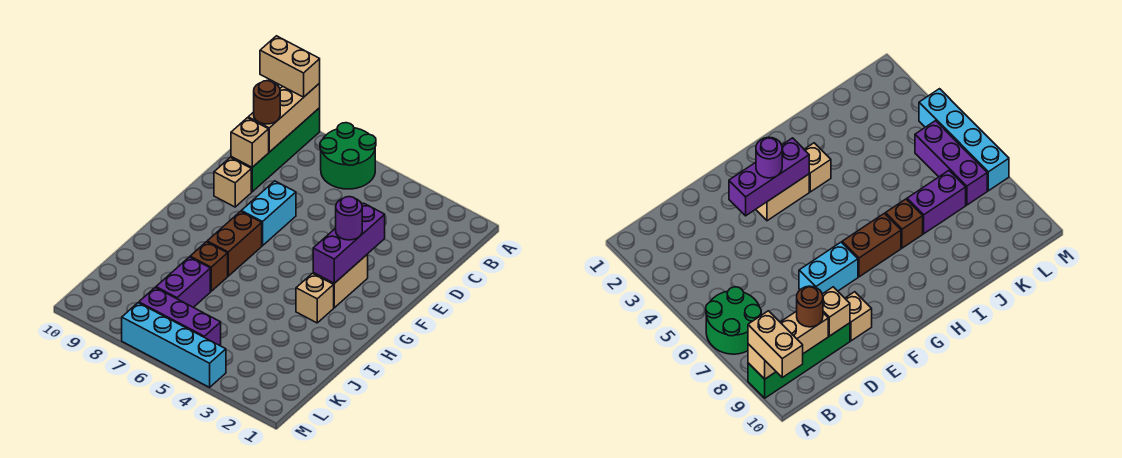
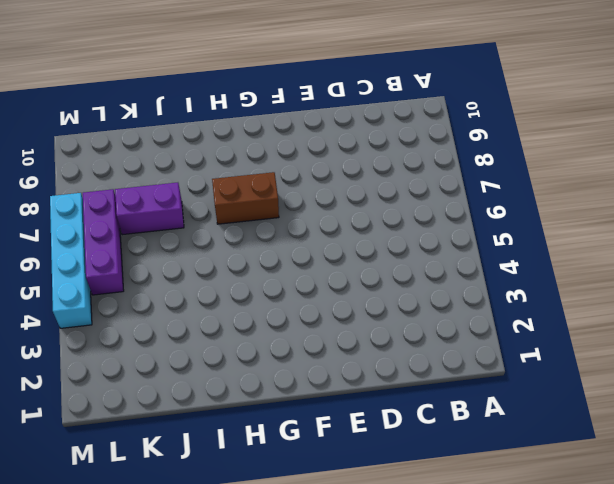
none -> green 2x2 round brick [320,123,376,189]
none -> green 1x4 brick [231,108,320,192]
none -> cyan 1x2 brick [241,181,296,246]

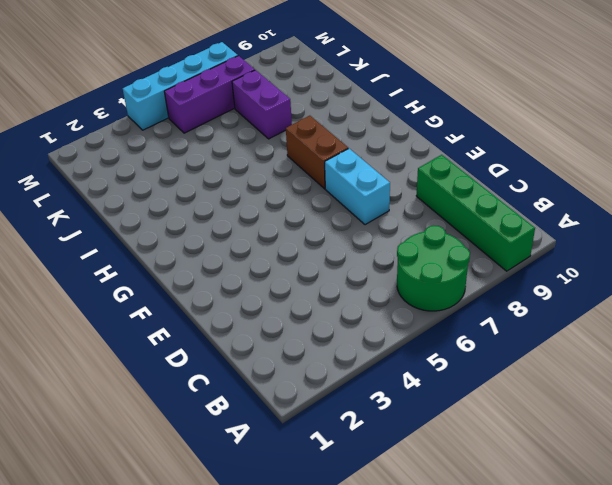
none -> tan 1x1 brick [214,157,251,207]
none -> tan 1x2 brick [313,254,368,308]
none -> tan 1x1 brick [296,273,334,323]

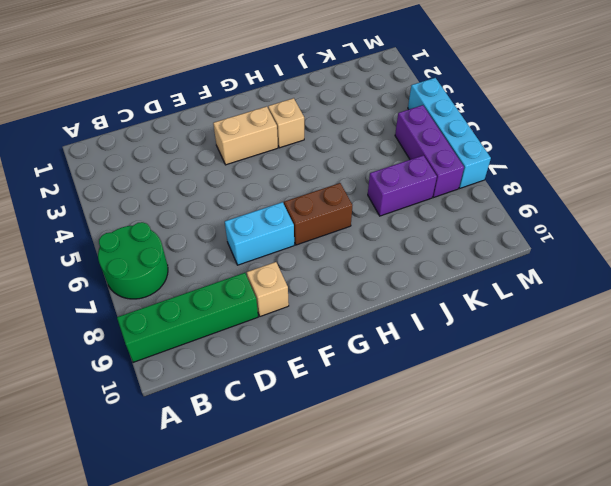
none -> brown 1x1 brick [190,242,228,291]
none -> tan 1x3 brick [248,83,320,152]
none -> tan 1x1 brick [231,118,269,167]

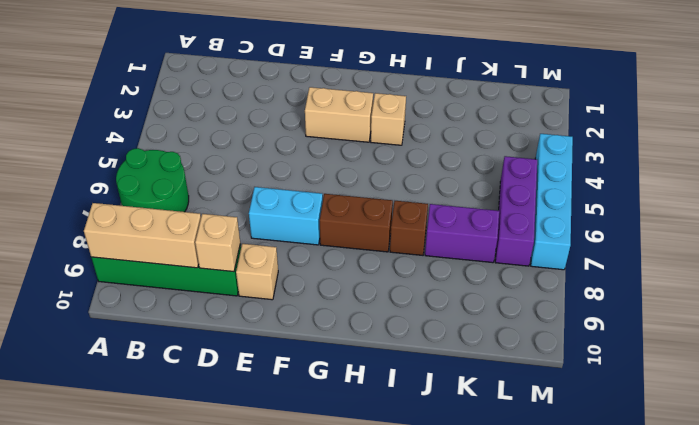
none -> purple 1x3 brick [313,203,385,283]
none -> tan 1x2 brick [260,36,320,97]
none -> brown 1x1 round brick [254,81,280,124]

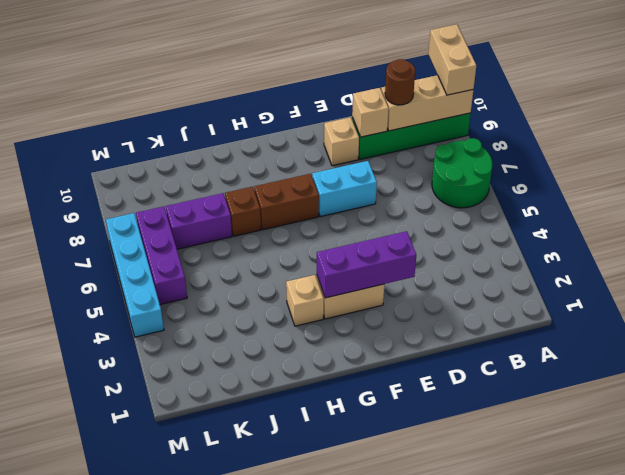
none -> purple 1x1 round brick [336,197,362,240]

